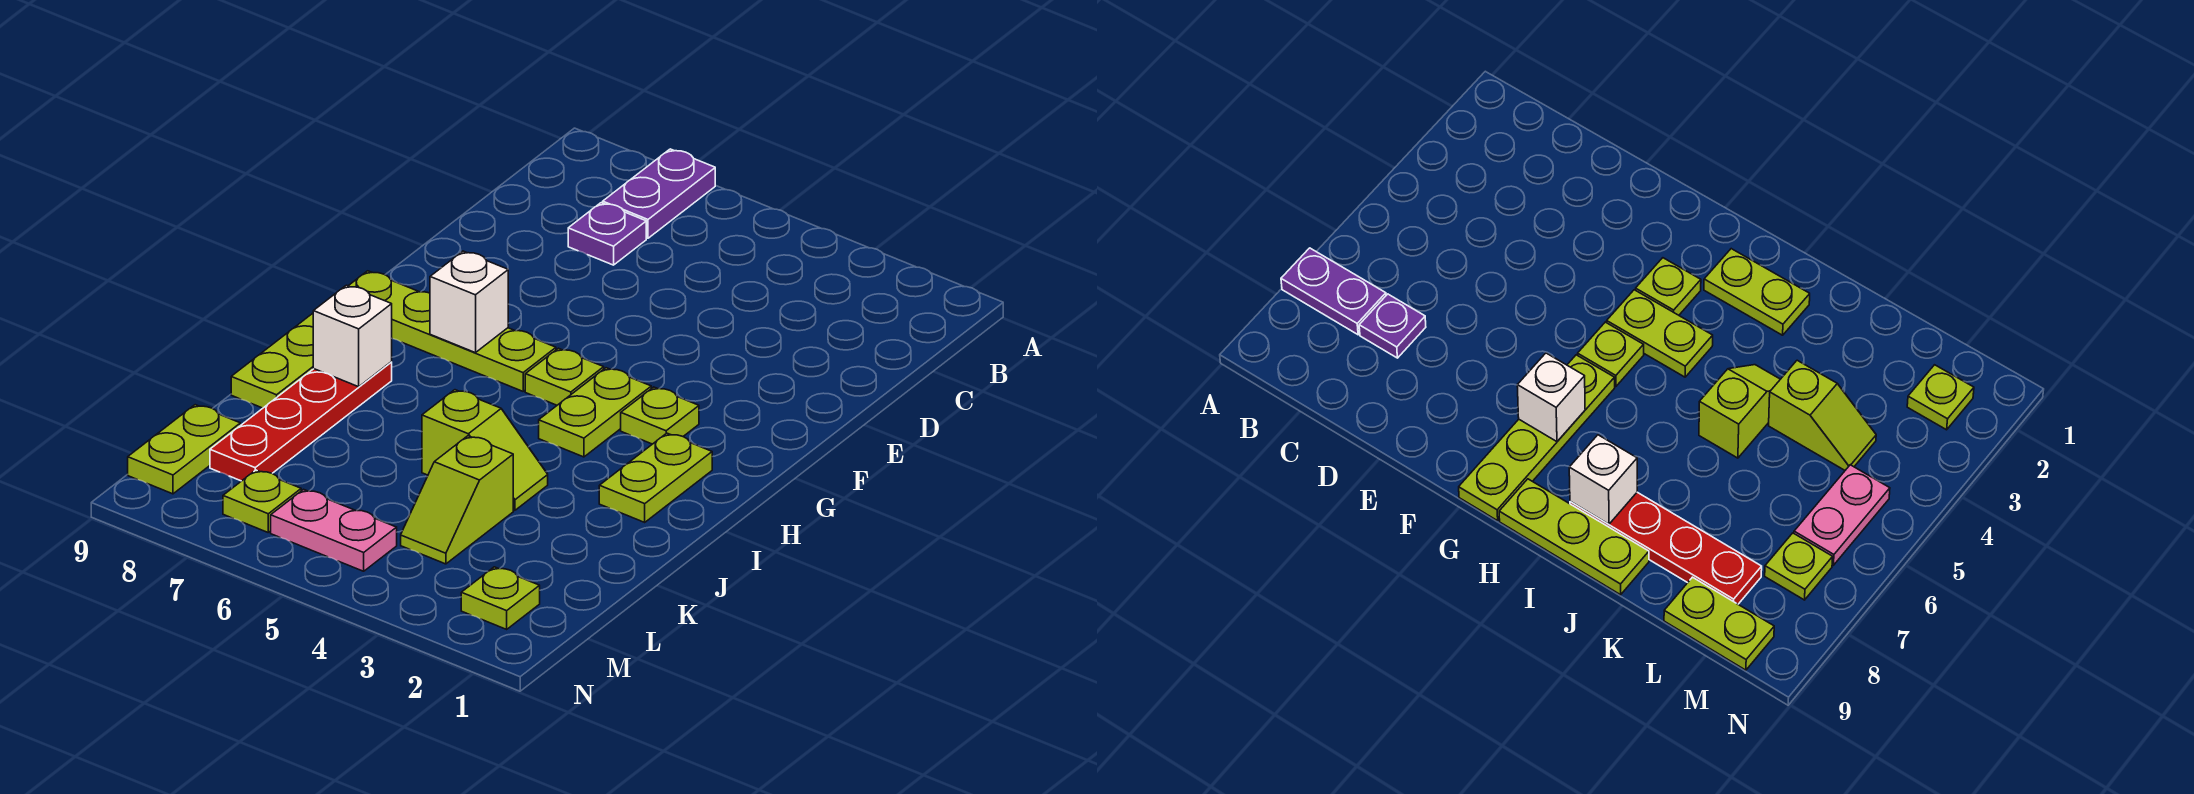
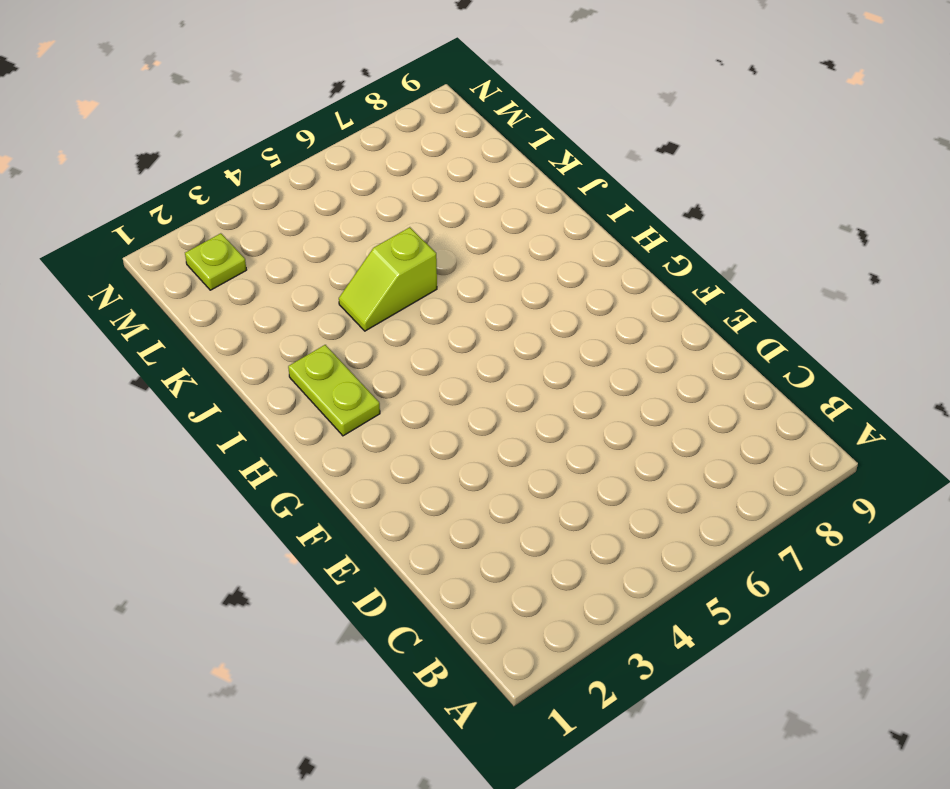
none -> purple 1x2 plate [603,149,715,238]
none -> purple 1x1 plate [568,203,646,265]
none -> lime 1x1 plate [621,387,699,444]

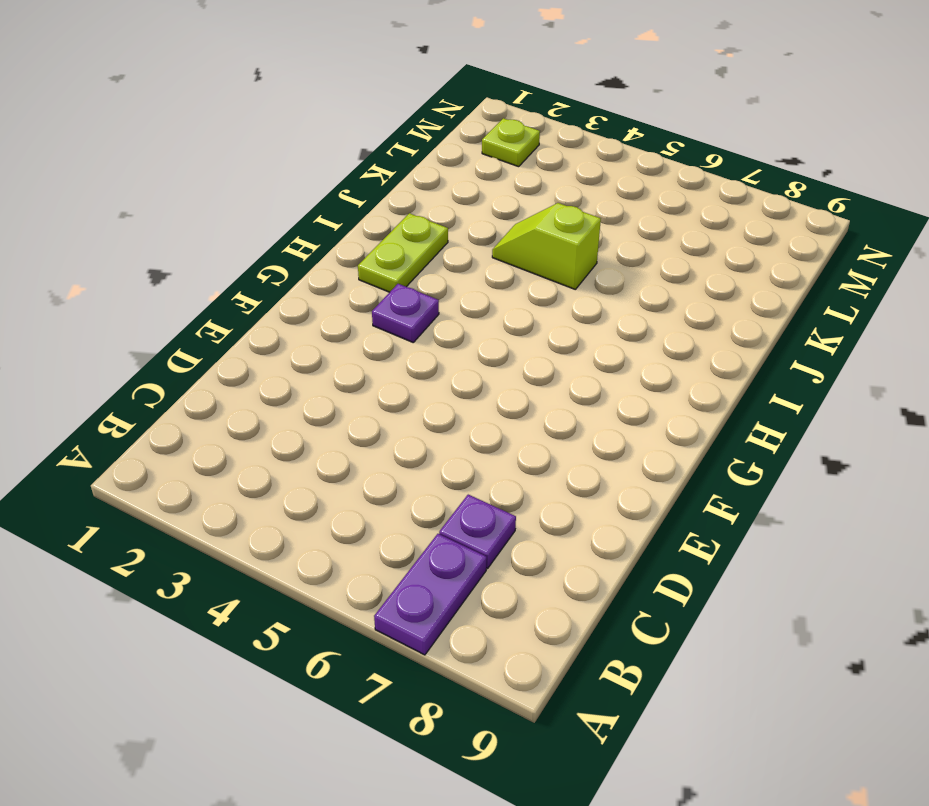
purple 1x1 plate [372,284,439,342] -> lime 1x1 plate [621,387,699,444]
none -> lime 1x2 plate [539,368,651,457]
none -> lime 1x1 plate [525,348,604,405]
none -> lime 1x4 plate [349,271,556,391]

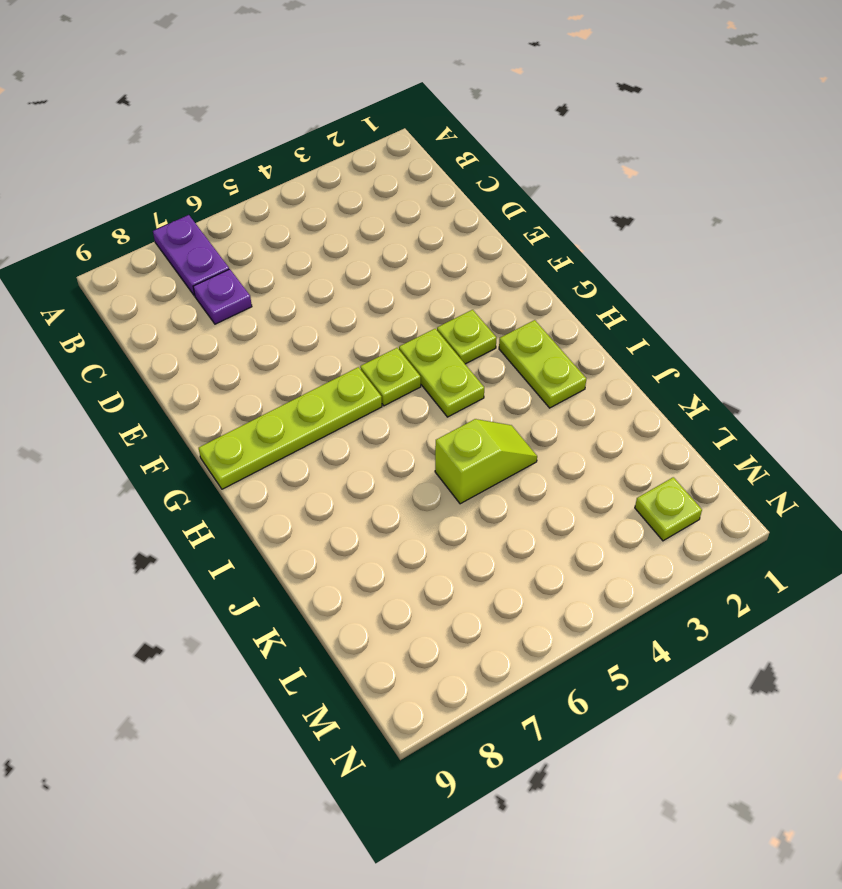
none -> lime 1x3 plate [231,313,313,408]
none -> red 1x4 plate [210,362,392,481]
none -> lime 1x2 slope [401,436,513,564]

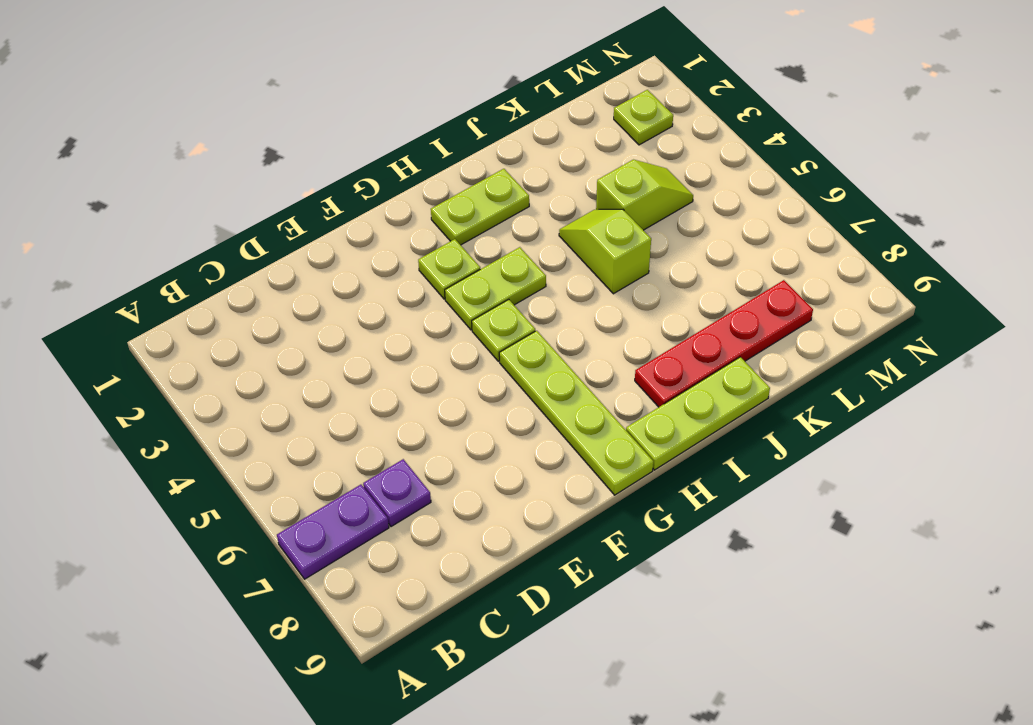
none -> lime 1x2 plate [128,405,240,494]
none -> pink 1x2 plate [271,489,397,571]
none -> lime 1x1 plate [223,470,301,532]

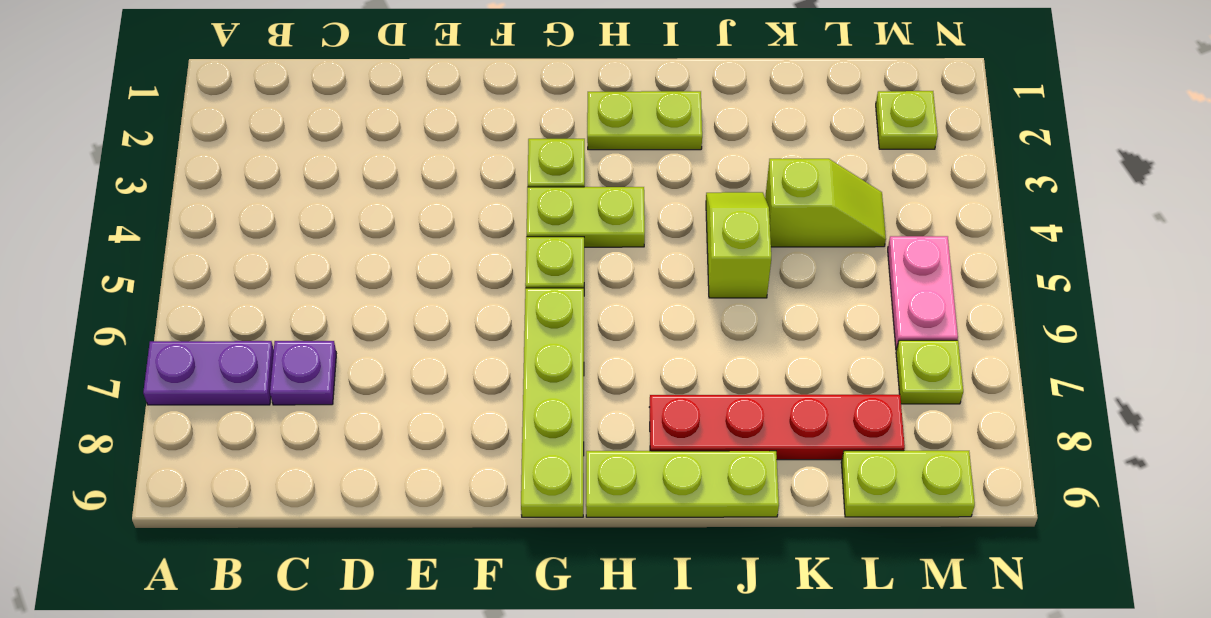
none -> white 1x1 brick [430,251,508,353]
none -> white 1x1 brick [313,285,392,387]

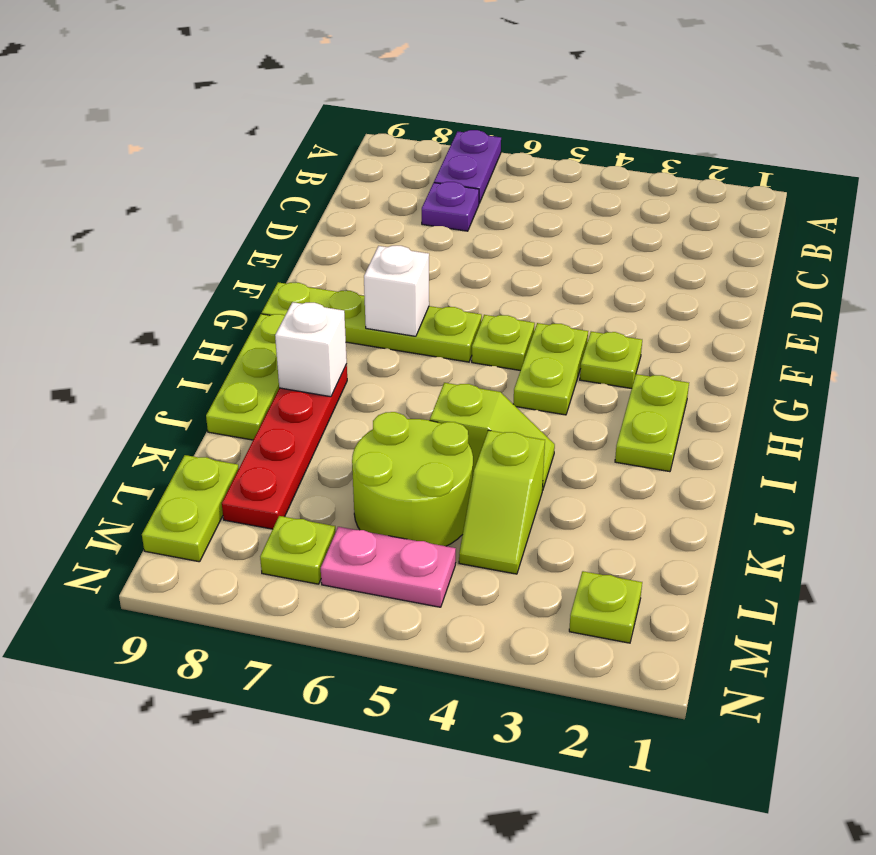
lime 2x2 round brick [352,412,473,546] -> none

